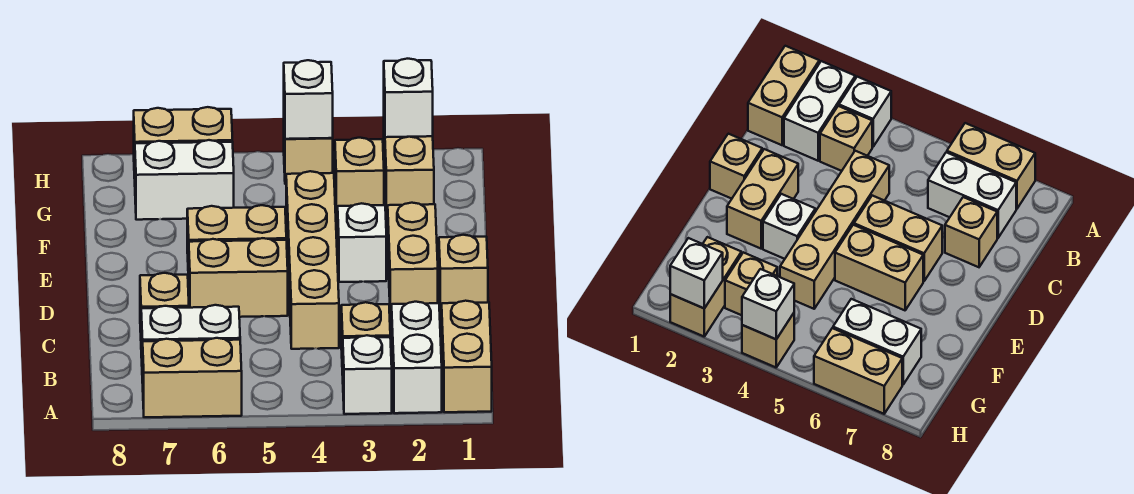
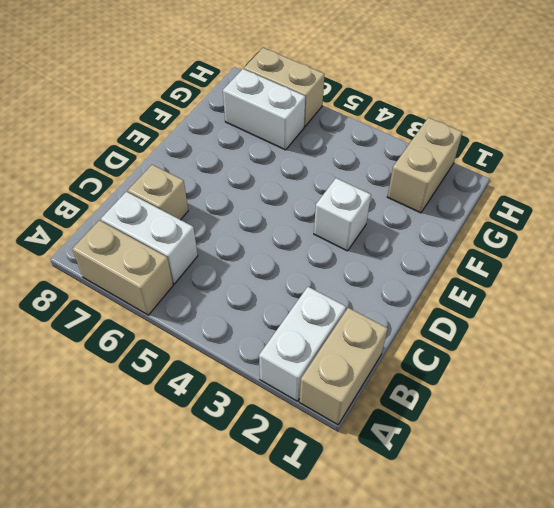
none -> white 1x1 brick [343,335,392,414]
none -> tan 1x1 brick [341,302,390,375]
none -> tan 1x4 brick [286,171,339,349]

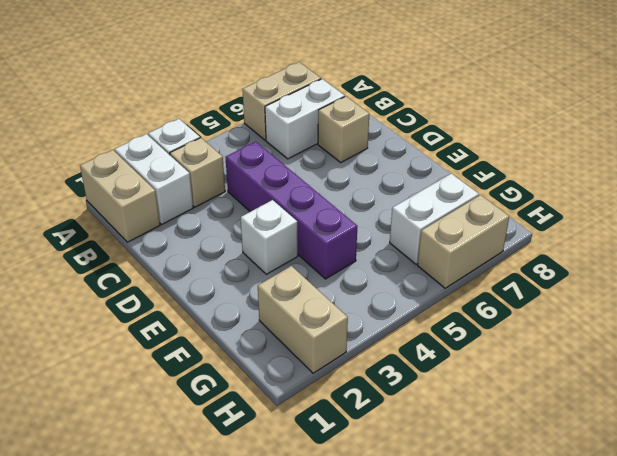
purple 1x4 brick [225,142,357,279] -> tan 1x4 brick [286,171,339,349]
none -> tan 1x1 brick [439,235,488,313]
none -> tan 1x2 brick [388,203,438,314]
none -> tan 1x2 brick [189,238,288,317]

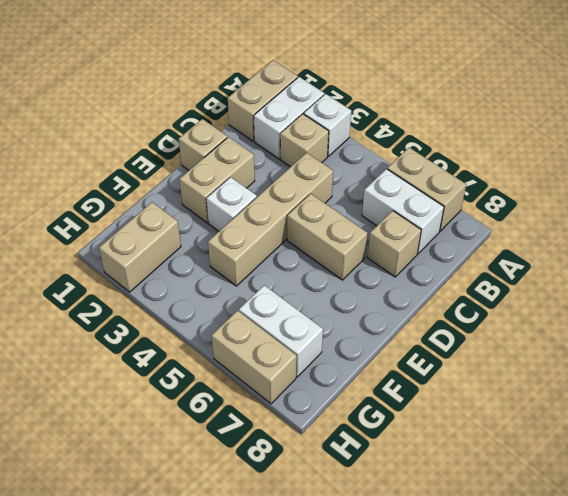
none -> tan 1x2 brick [187,205,286,279]
none -> tan 1x1 brick [335,138,384,216]
none -> tan 1x1 brick [284,128,333,184]

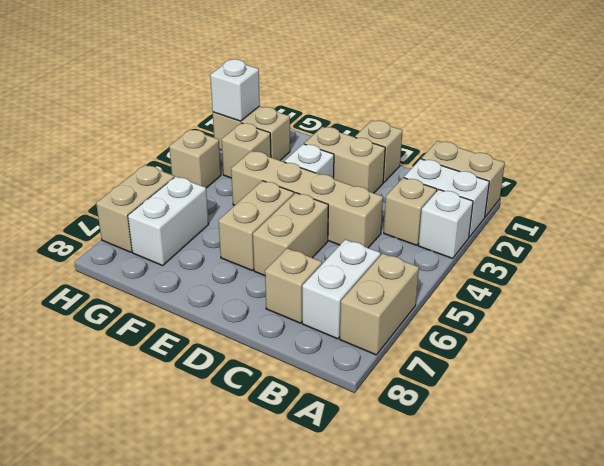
none -> white 1x1 brick [284,60,333,139]

